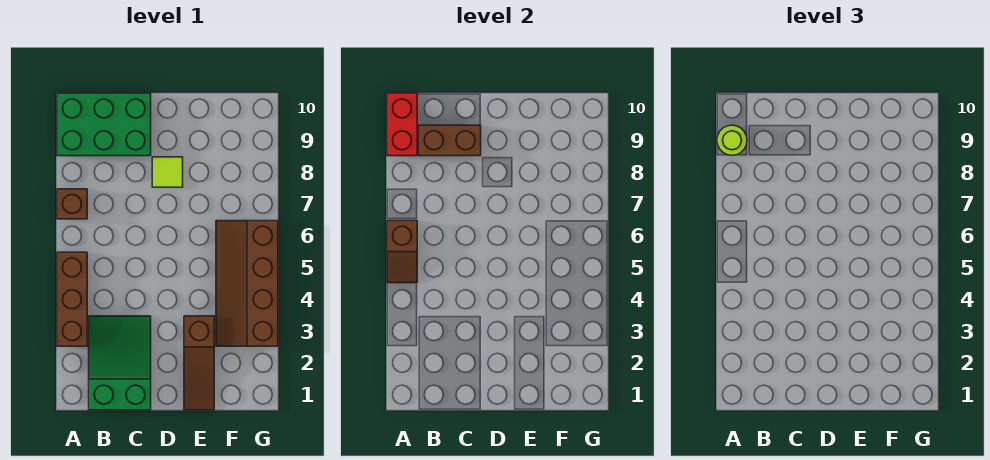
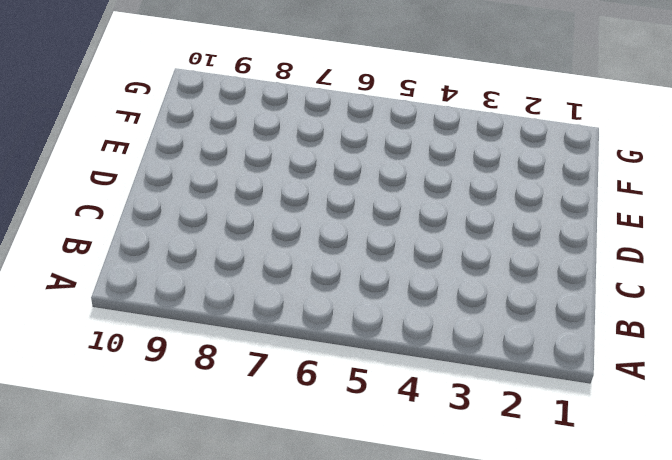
none -> brown 1x3 brick [57,252,87,346]
none -> brown 1x1 brick [57,189,87,219]

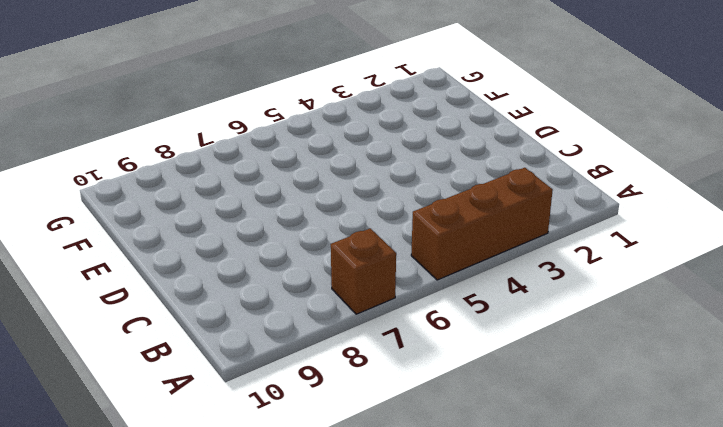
none -> green 2x3 brick [57,93,151,156]
none -> green 2x3 slope [89,316,151,410]

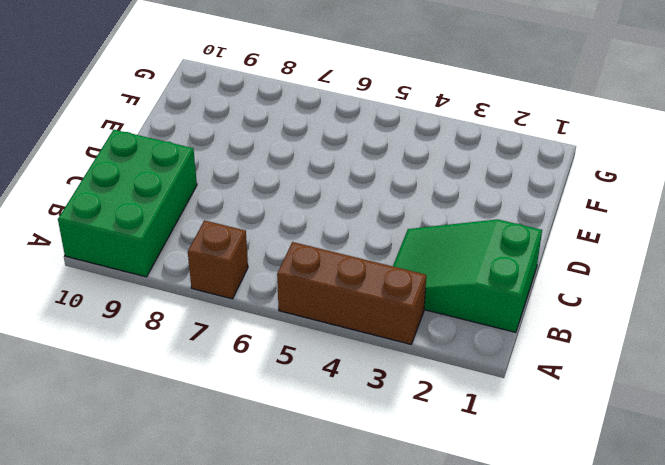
none -> lime 1x1 tile [152,157,183,187]
none -> brown 1x3 slope [184,316,214,410]

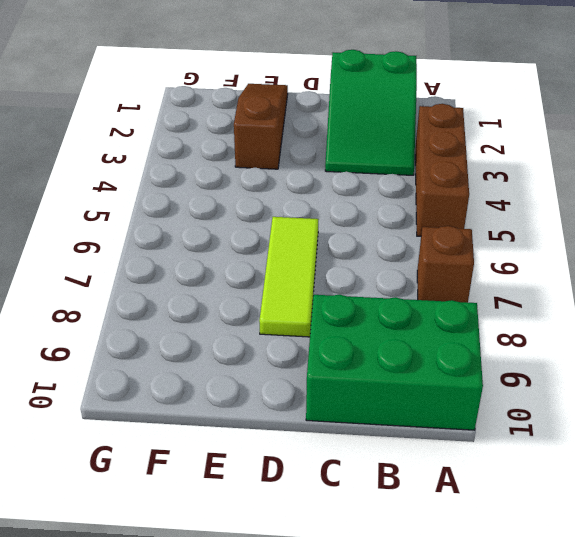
lime 1x3 tile [259,217,319,337] -> lime 1x1 tile [152,157,183,187]
none -> brown 2x4 slope [216,221,278,346]
none -> brown 1x2 slope [387,221,417,283]

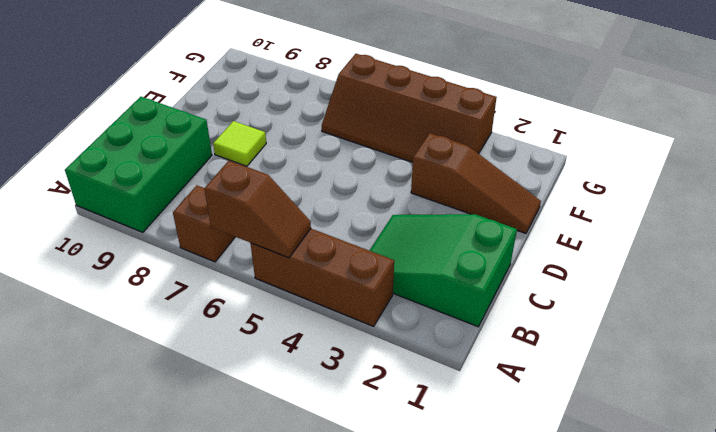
none -> red 1x2 brick [387,93,417,156]
none -> brown 1x2 brick [419,125,481,156]

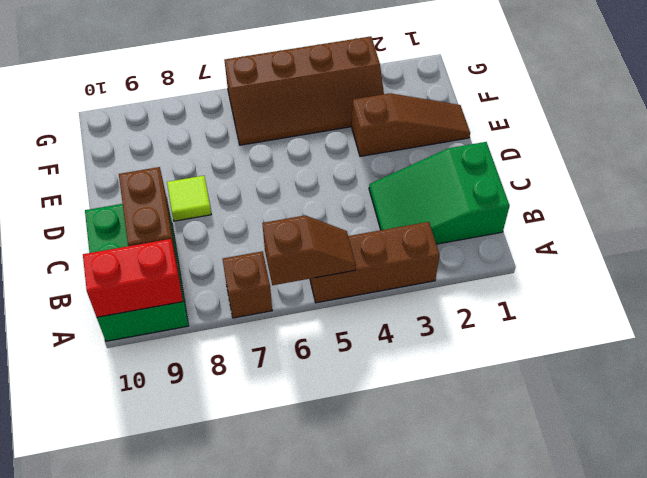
none -> lime 1x1 round brick [717,125,747,155]

